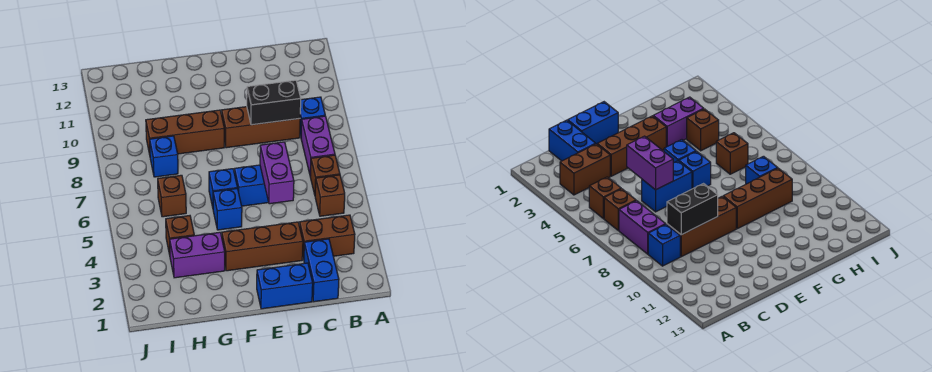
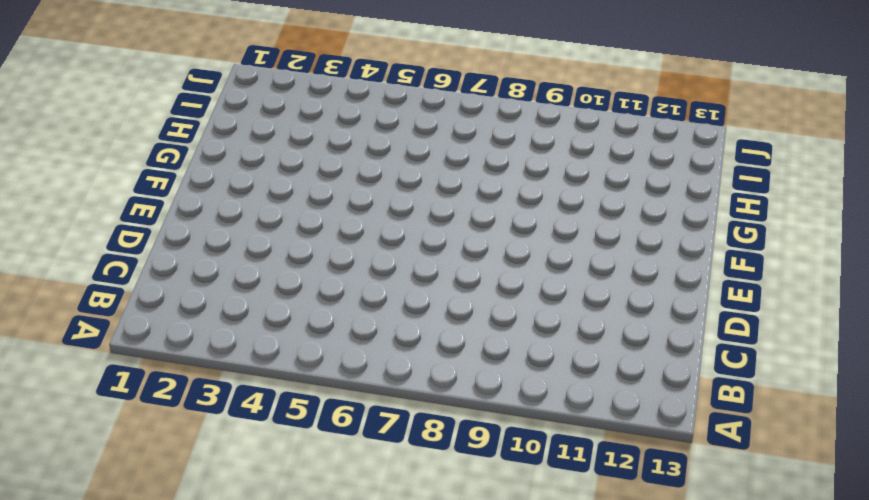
none -> brown 1x2 brick [299,215,355,259]
none -> brown 1x1 brick [315,175,345,216]
none -> brown 1x1 brick [310,155,340,195]

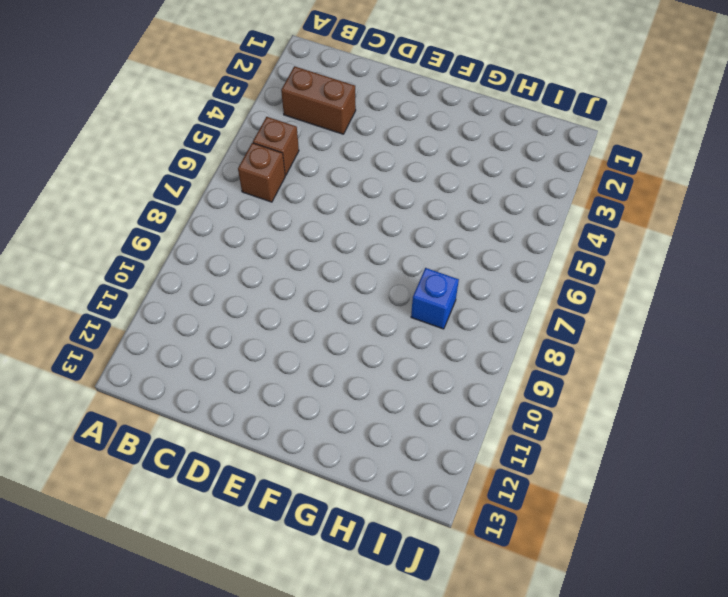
none -> purple 1x2 brick [301,116,335,176]
none -> blue 1x1 brick [300,97,325,136]
none -> blue 1x2 brick [304,239,339,302]

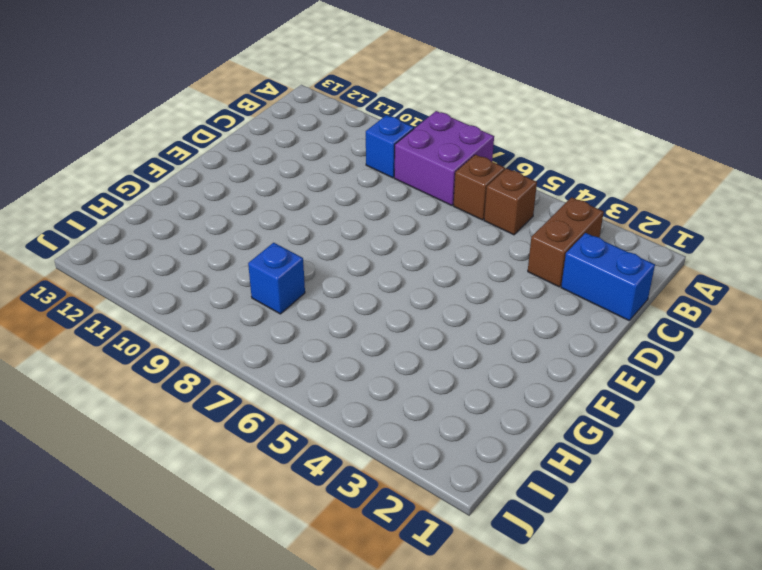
purple 2x2 brick [394,111,494,205] -> purple 1x2 brick [301,116,335,176]
none -> brown 1x3 brick [222,107,300,148]
none -> blue 1x2 brick [257,263,313,309]
none -> brown 1x3 brick [222,222,303,271]

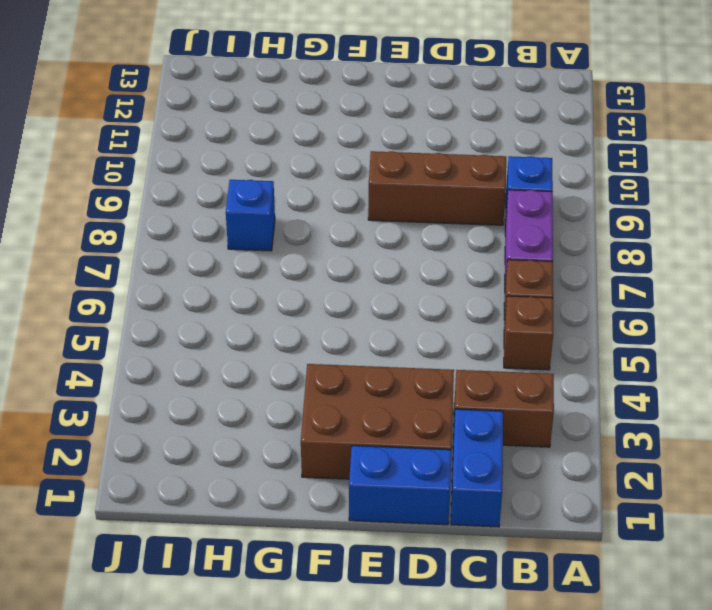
brown 2x3 brick [301,364,454,479] -> brown 1x3 brick [222,222,303,271]
none -> blue 1x2 brick [234,165,269,206]
none -> blue 1x1 brick [213,188,242,230]
none -> blue 1x1 brick [209,169,237,207]

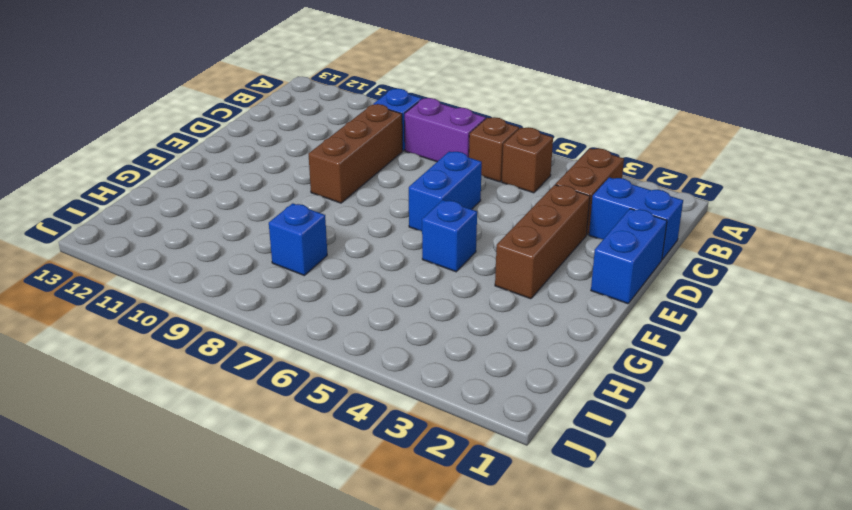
none -> blue 1x1 brick [209,169,237,207]
none -> brown 1x3 brick [146,110,224,155]
none -> purple 1x2 brick [170,232,225,278]

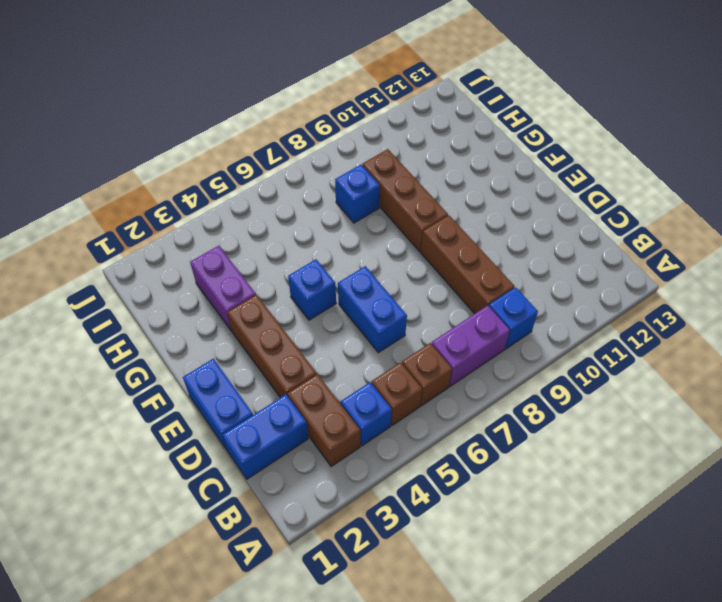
blue 1x1 brick [341,382,392,446] -> blue 1x1 brick moved to [209,169,237,207]
none -> brown 1x1 brick [166,216,194,255]
none -> brown 1x1 brick [158,175,186,217]
none -> black 1x2 brick [247,80,301,125]

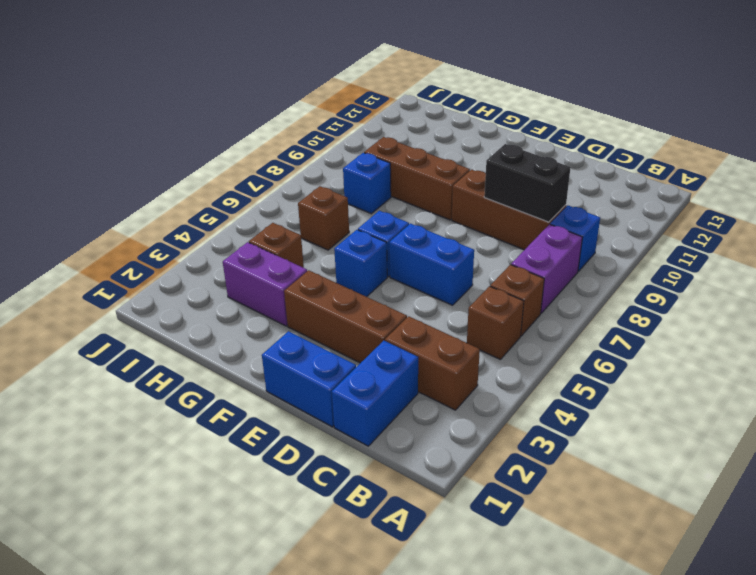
none -> purple 1x2 brick [260,142,294,204]

